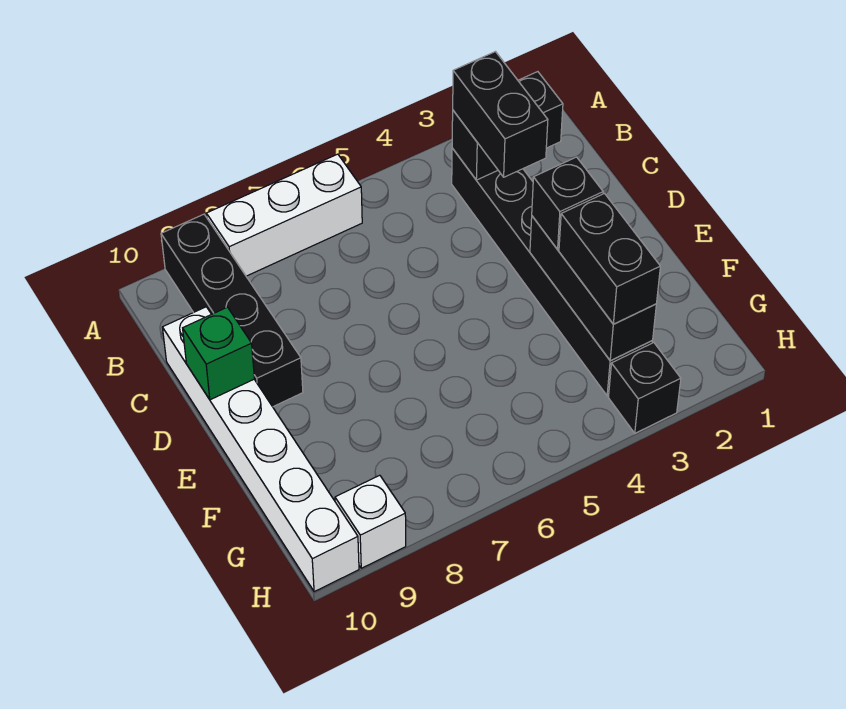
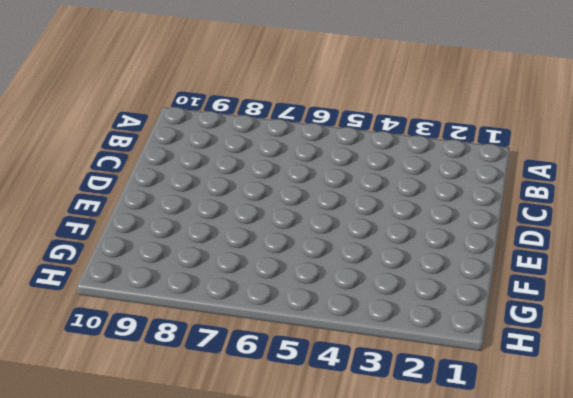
none -> white 1x3 brick [206,154,362,276]
none -> black 1x4 brick [161,214,303,407]
none -> black 1x6 brick [452,148,652,396]

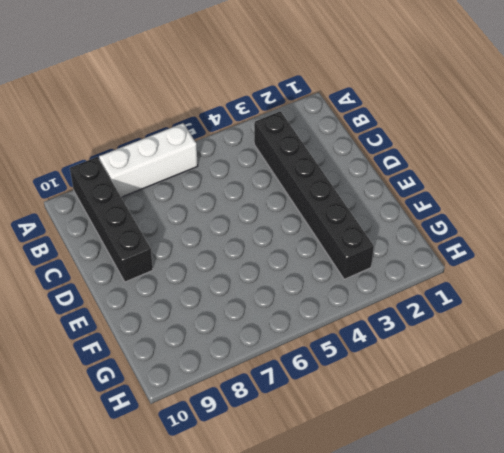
none -> white 1x6 brick [162,307,359,592]
none -> black 1x1 brick [608,343,681,433]
none -> white 1x1 brick [335,475,406,568]

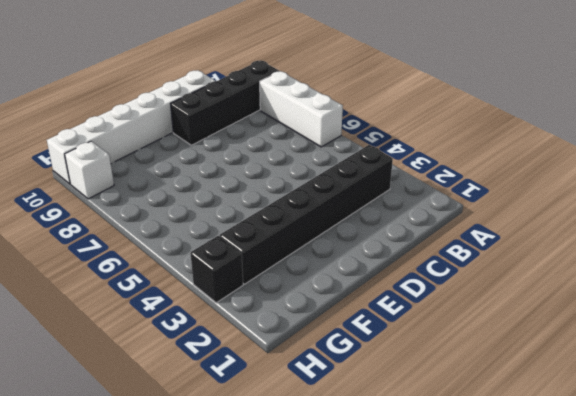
none -> black 1x2 brick [452,72,563,180]
none -> green 1x1 brick [183,307,254,400]
none -> black 1x3 brick [530,216,656,360]

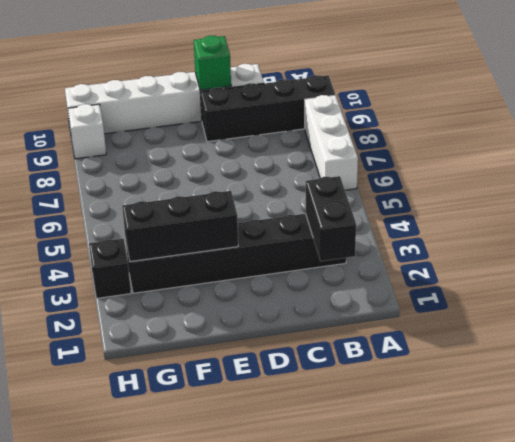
none -> black 1x2 brick [453,52,548,177]
none -> black 1x1 brick [532,157,603,249]
none -> black 1x2 brick [559,194,660,324]

